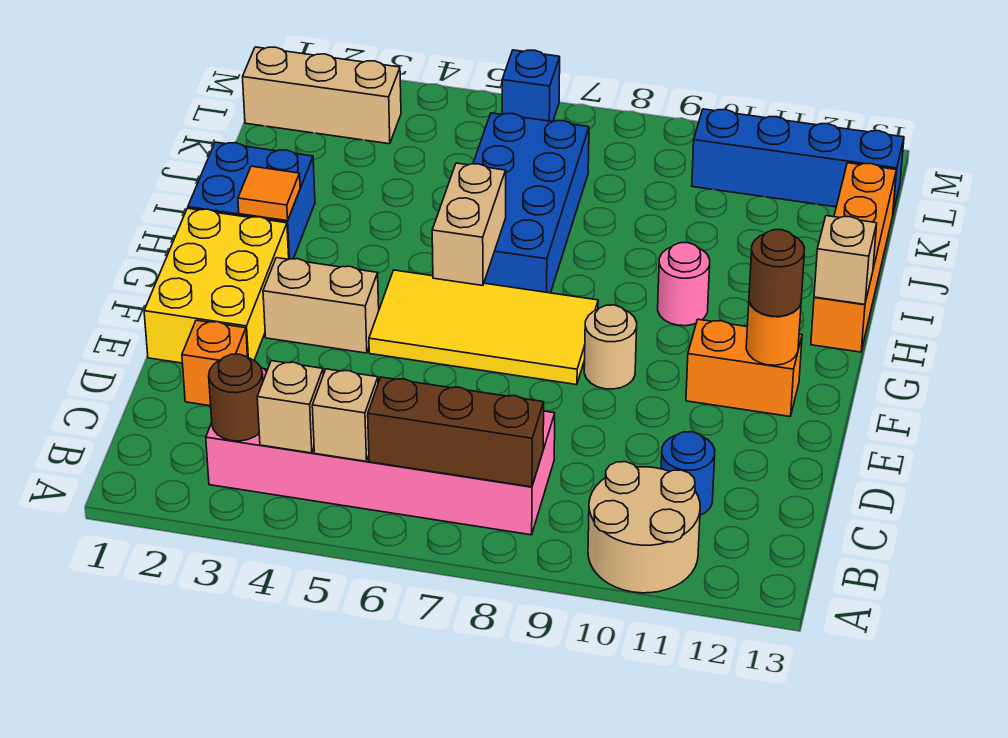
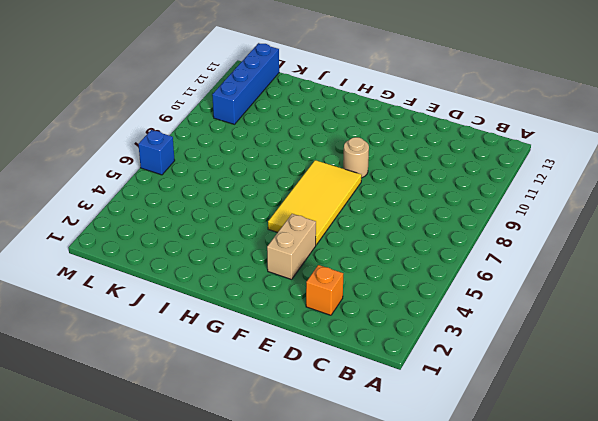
none -> tan 2x2 round brick [588,462,700,593]
none -> pink 2x6 brick [206,368,555,535]
none -> blue 1x1 round brick [661,432,715,515]

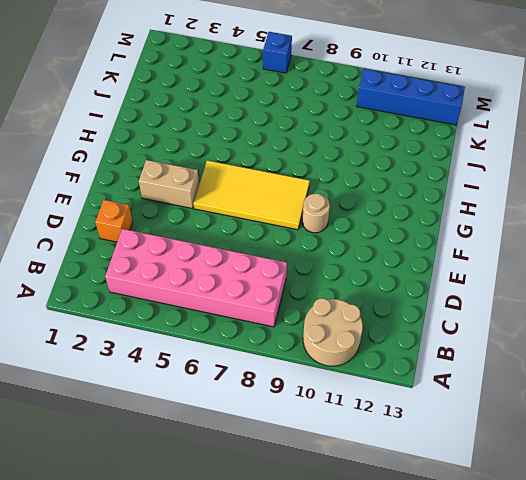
none -> blue 1x1 round brick [661,432,715,515]
none -> yellow 2x3 brick [144,208,289,363]
none -> orange 1x2 brick [686,319,802,416]

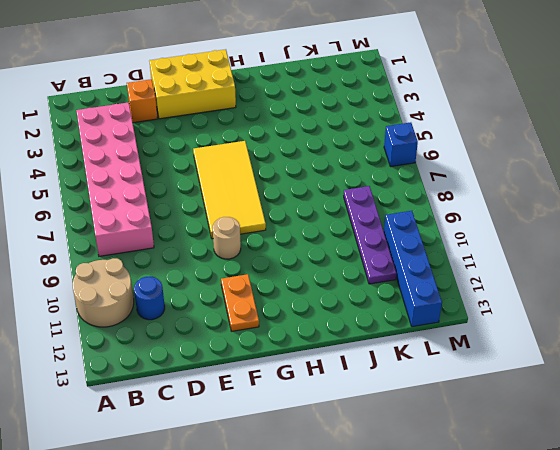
orange 1x2 plate [221,274,259,331] -> orange 1x2 brick [686,319,802,416]
purple 1x4 plate [344,186,396,284] -> none
none -> tan 1x2 brick [263,258,379,353]
none -> blue 2x2 brick [188,142,315,259]
none -> blue 2x4 brick [473,113,589,293]

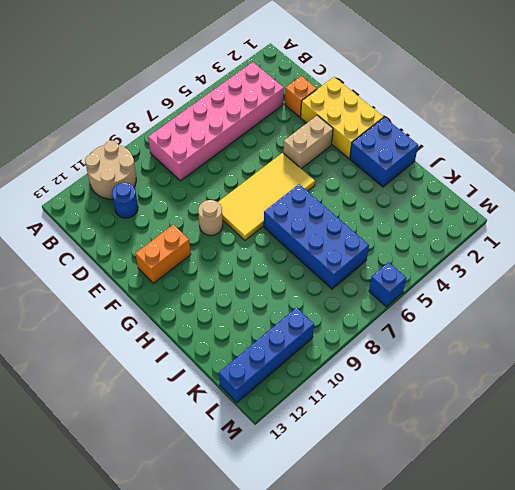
none -> pink 1x1 round brick [658,243,710,326]
none -> orange 1x4 brick [811,163,896,352]
none -> tan 1x3 brick [243,47,401,144]

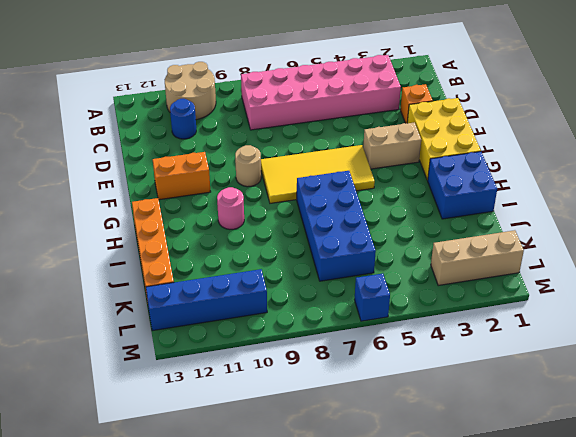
none -> brown 1x1 round brick [209,354,263,441]
none -> tan 1x1 brick [257,361,323,453]
none -> tan 1x1 brick [312,369,378,461]

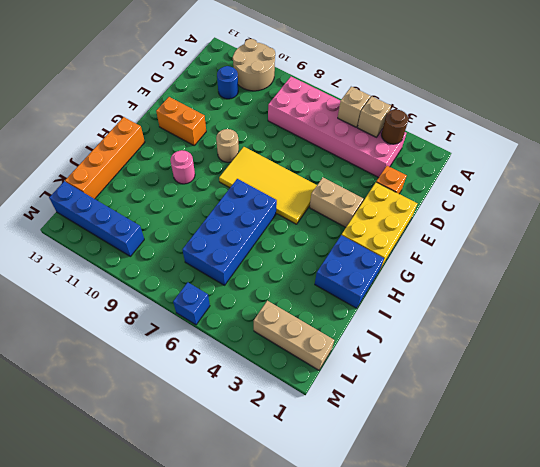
none -> brown 1x3 brick [368,377,544,487]
none -> orange 1x1 round brick [746,302,801,365]
none -> tan 1x2 brick [432,163,506,286]

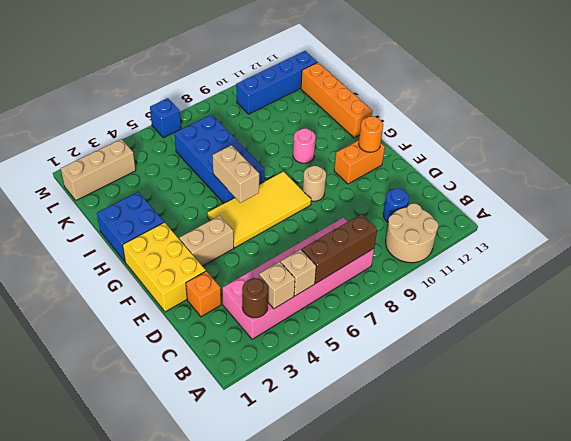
none -> orange 1x1 tile [238,166,300,221]
none -> tan 1x1 brick [814,216,877,304]
none -> brown 1x1 round brick [749,230,804,316]

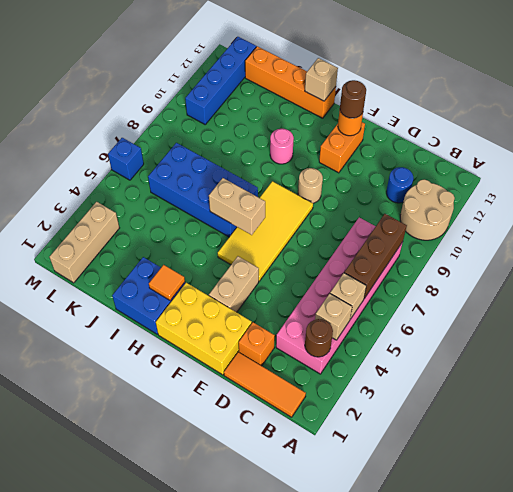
orange 1x3 tile [224,352,306,417] -> none

